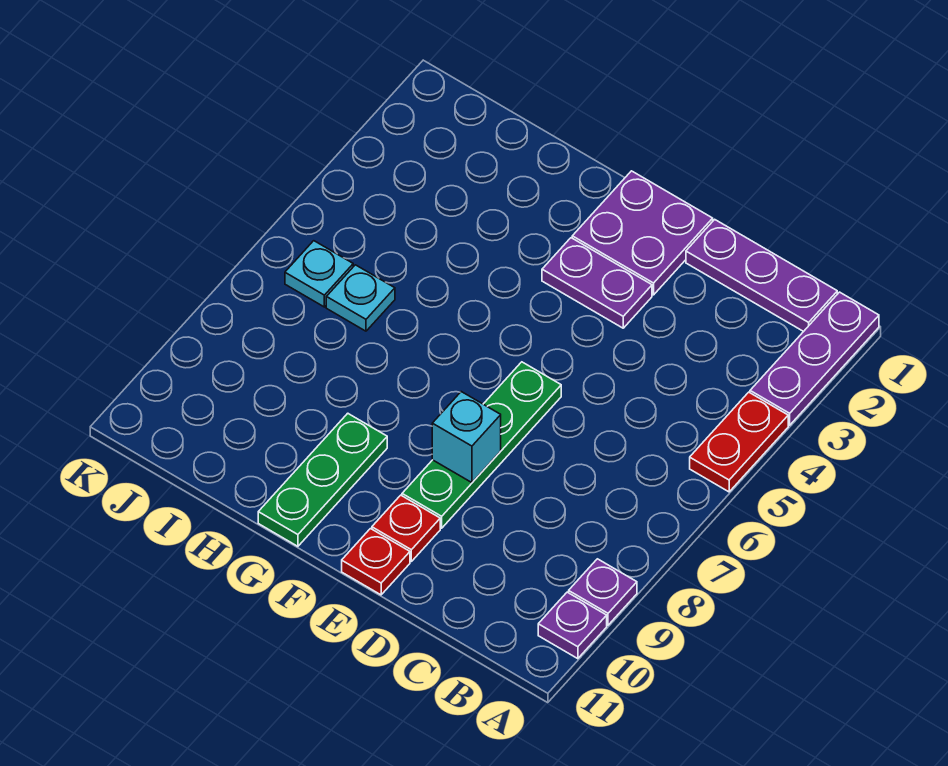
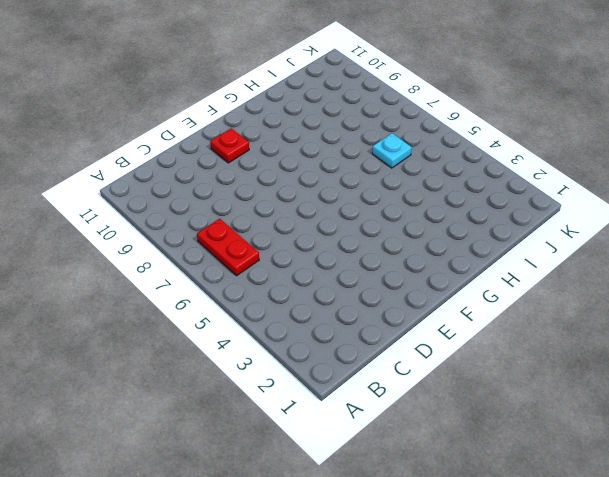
red 1x2 plate [197,219,259,276] -> red 1x2 plate moved to [690,392,788,492]
none -> purple 1x3 plate [750,292,879,425]
none -> purple 1x1 plate [569,559,637,625]
none -> purple 1x1 plate [538,592,607,659]

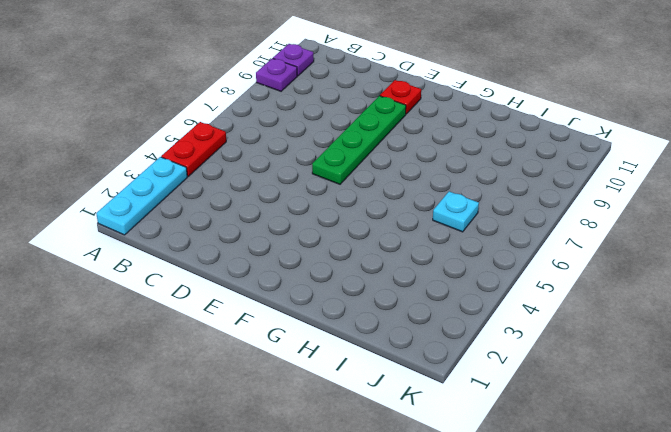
cyan 1x3 plate [96,157,187,235] -> purple 1x3 plate [750,292,879,425]
none -> purple 1x3 plate [686,220,837,332]
none -> purple 2x2 plate [572,171,713,295]
none -> purple 1x2 plate [542,238,652,328]

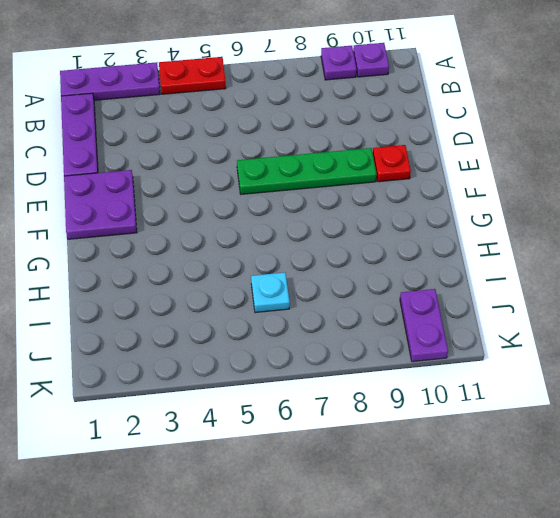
purple 1x2 plate [400,289,448,362] -> purple 1x2 plate moved to [542,238,652,328]
none -> red 1x1 plate [342,529,410,595]
none -> green 1x3 plate [258,413,387,546]
none -> cyan 1x1 plate [285,241,353,307]

